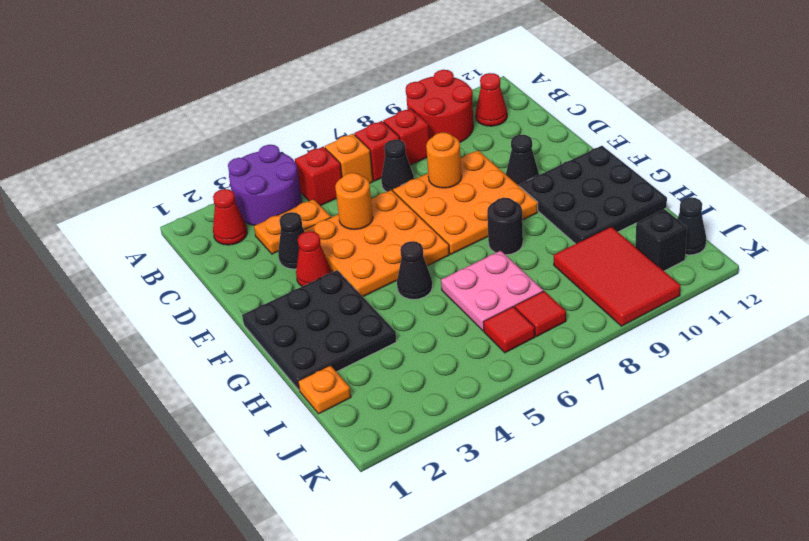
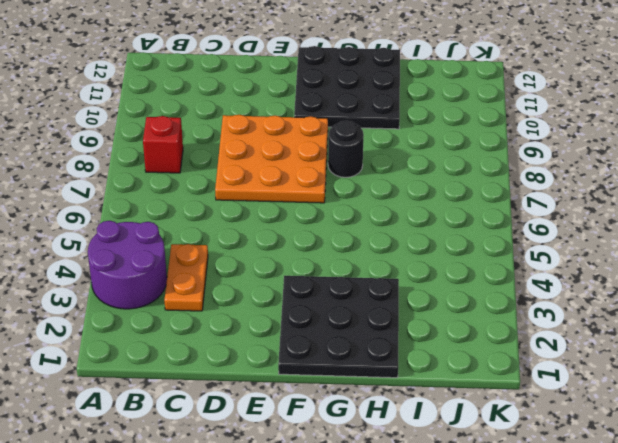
none -> red 2x2 round brick [406,70,474,143]
none -> red 1x1 cone [213,189,247,245]
none -> red 1x1 brick [295,147,342,206]

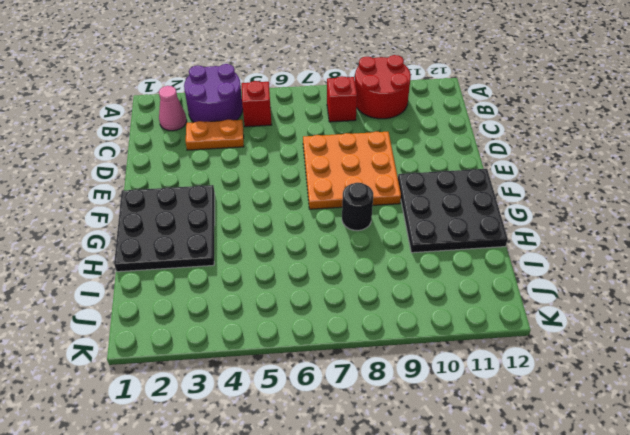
pink 1x1 cone [159,86,187,131] -> red 1x1 cone [213,189,247,245]
none -> orange 1x1 brick [325,134,373,184]
none -> red 1x1 brick [354,121,400,181]
none -> red 1x1 cone [476,73,507,126]

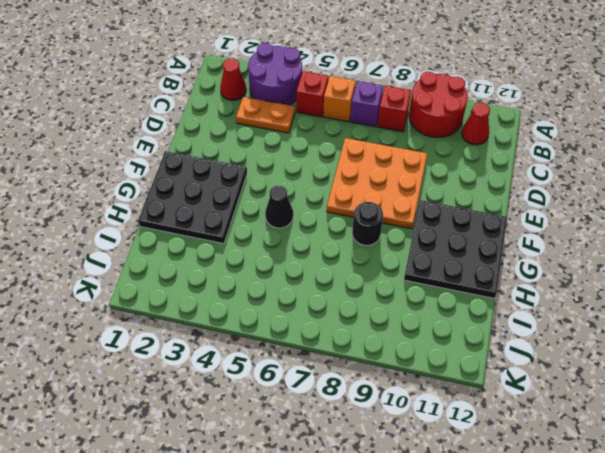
purple 1x1 brick [350,81,383,127] -> red 1x1 brick [354,121,400,181]
none -> black 1x1 cone [381,140,414,192]
none -> black 1x1 cone [278,212,305,269]
none -> orange 3x3 plate [304,190,449,297]

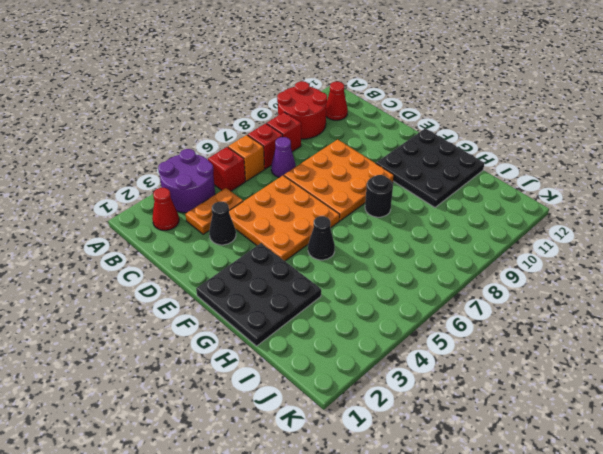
purple 1x1 cone [271,137,296,177] -> black 1x1 cone [381,140,414,192]
none -> red 1x1 cone [296,231,331,286]
none -> black 1x1 cone [506,135,539,186]
none -> pink 2x2 plate [441,251,543,331]

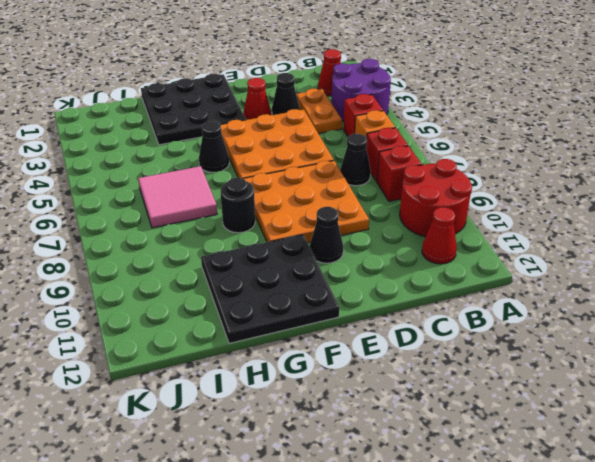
pink 2x2 tile [138,166,217,228] -> pink 2x2 plate [441,251,543,331]
none -> orange 1x1 plate [298,365,351,414]
none -> red 2x3 tile [554,227,681,326]
none -> red 1x1 tile [483,307,535,353]

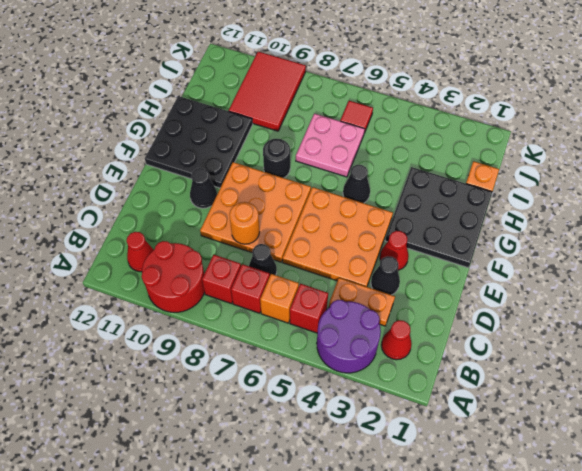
none -> red 1x1 tile [515,291,566,337]
none -> black 1x1 brick [635,209,687,271]
none -> black 1x1 cone [677,197,706,255]

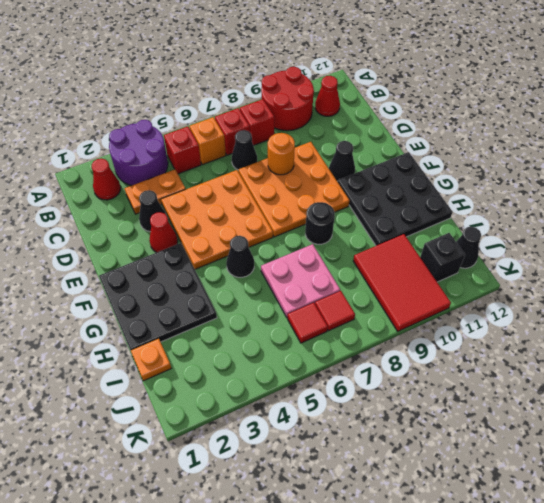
none -> orange 1x1 round brick [335,173,373,230]

